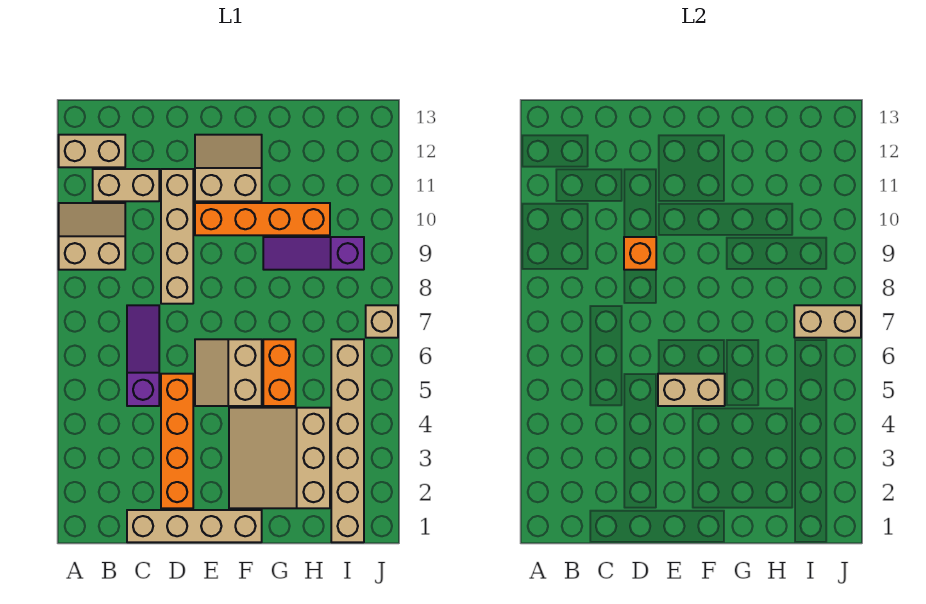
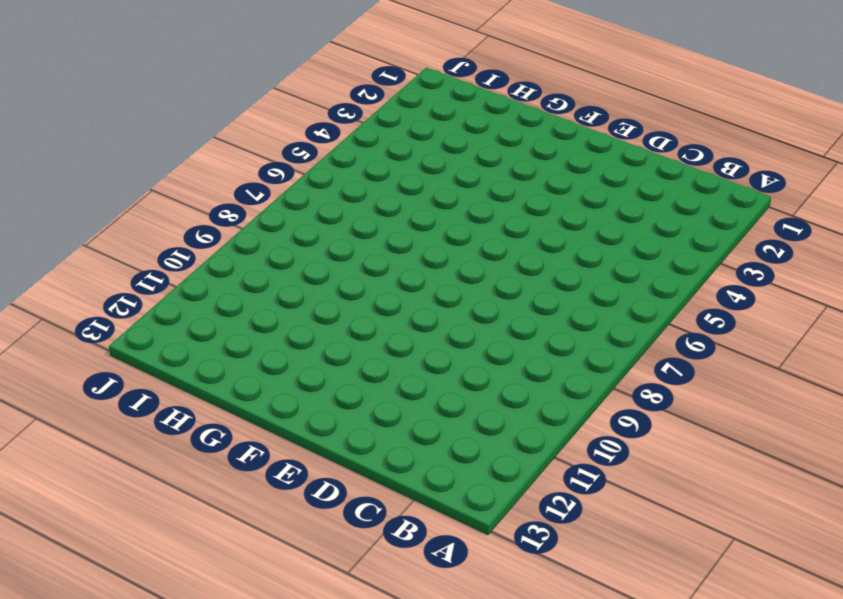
none -> tan 2x2 slope [59,203,125,270]
none -> tan 1x2 brick [59,135,125,167]
none -> tan 1x2 brick [93,169,159,201]

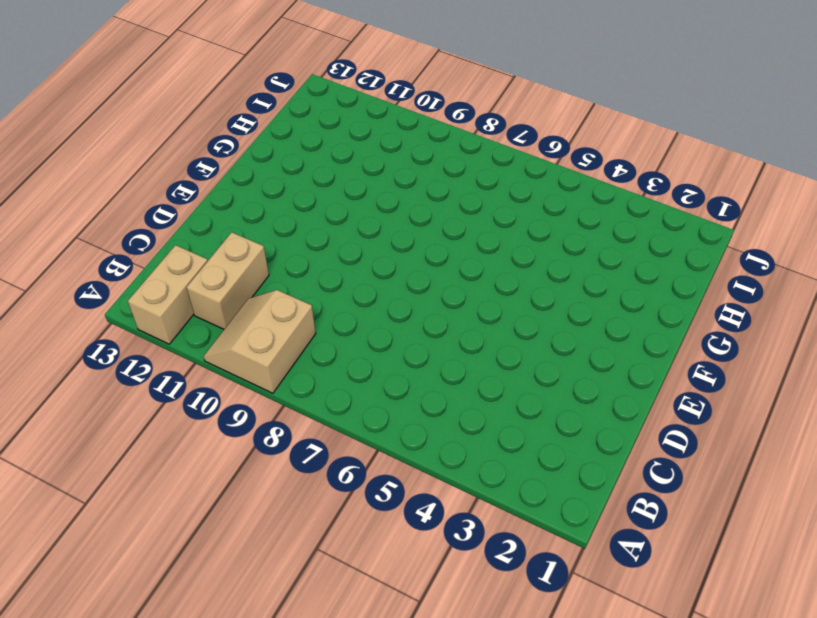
none -> tan 1x4 brick [127,510,262,542]
none -> purple 1x3 slope [127,305,159,406]
none -> orange 1x4 brick [161,374,193,508]

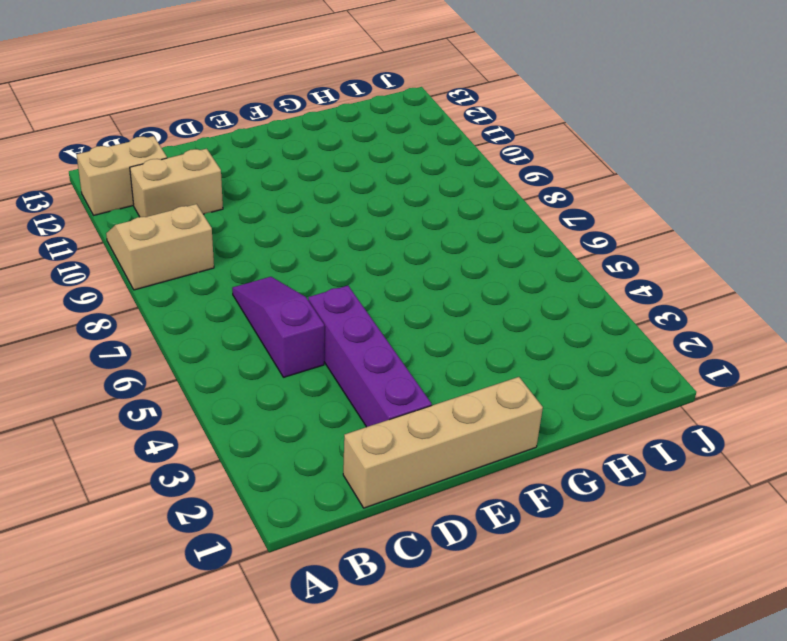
purple 1x4 brick [308,285,432,427] -> orange 1x4 brick [161,374,193,508]
none -> tan 1x4 brick [161,169,193,304]
none -> tan 2x2 slope [195,339,262,406]
none -> orange 1x4 brick [195,203,330,235]

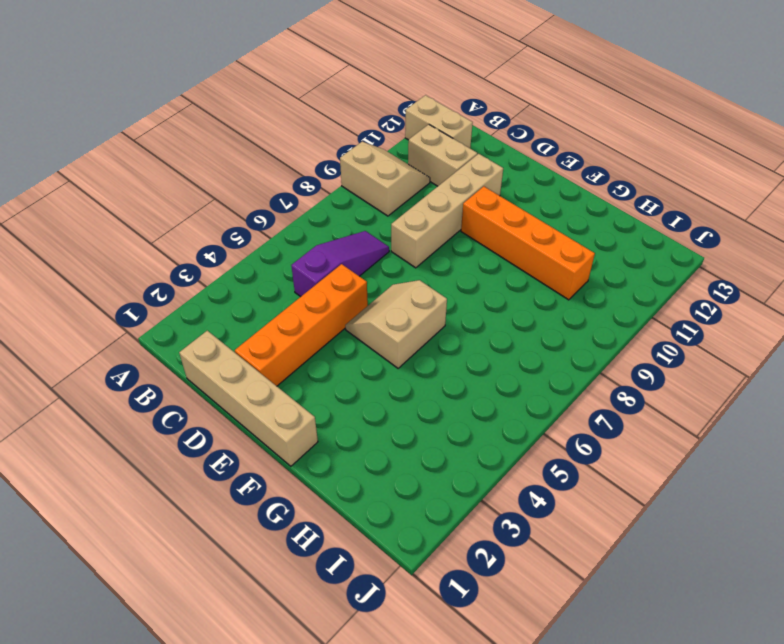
none -> tan 2x2 slope [195,135,262,201]
none -> tan 3x3 slope [229,408,330,508]
none -> orange 1x2 brick [263,339,296,406]

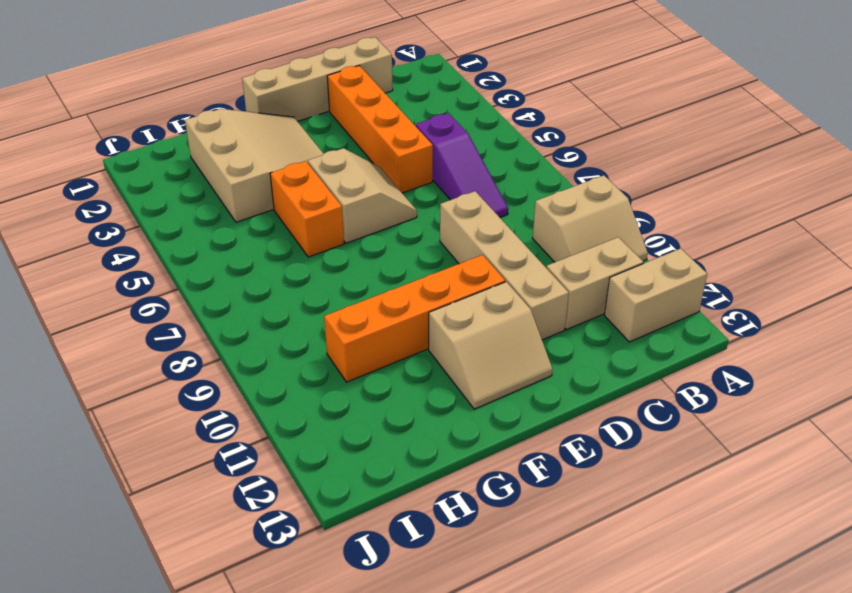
none -> purple 1x3 slope [263,237,364,270]
none -> tan 1x6 brick [331,339,364,542]
none -> tan 1x1 brick [366,305,398,338]

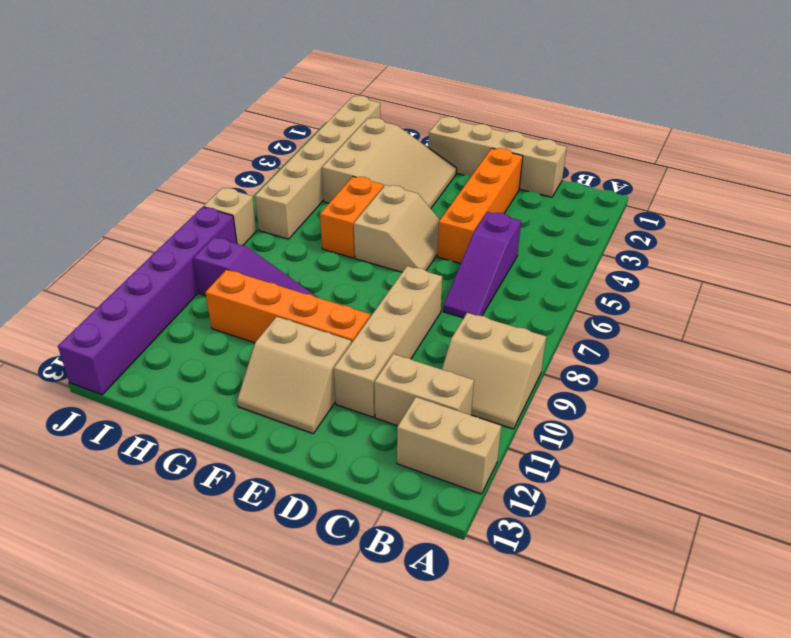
purple 1x6 brick [58,207,237,395] -> none
none -> orange 1x1 brick [624,237,656,270]
none -> tan 1x2 brick [658,374,725,406]
none -> tan 1x2 brick [794,305,861,338]

